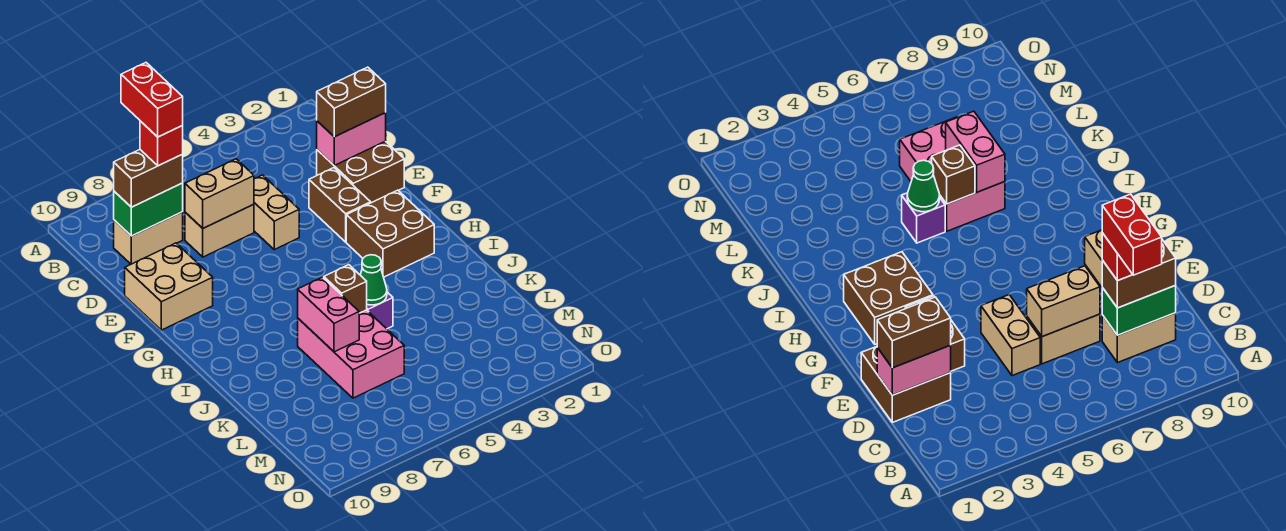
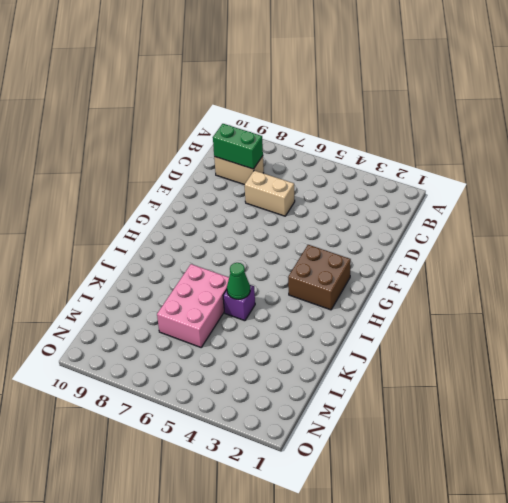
none -> brown 2x2 brick [317,141,404,203]
none -> tan 1x2 brick [254,175,299,250]
none -> brown 1x2 brick [309,168,371,242]

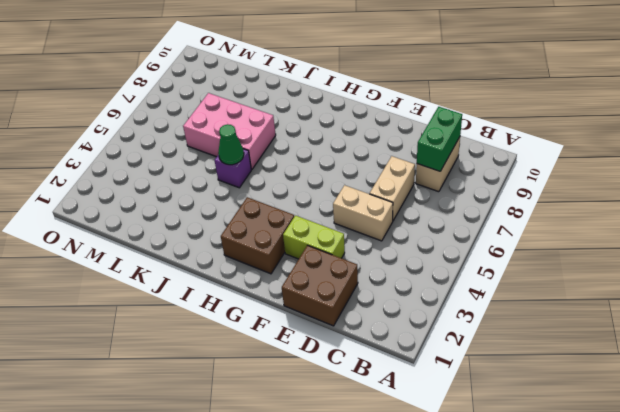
lime 1x2 brick [283,216,345,259] -> brown 1x2 brick [309,168,371,242]
none -> tan 2x2 brick [125,243,213,330]
none -> pink 1x2 brick [317,113,386,165]
none -> tan 1x2 brick [185,159,254,228]

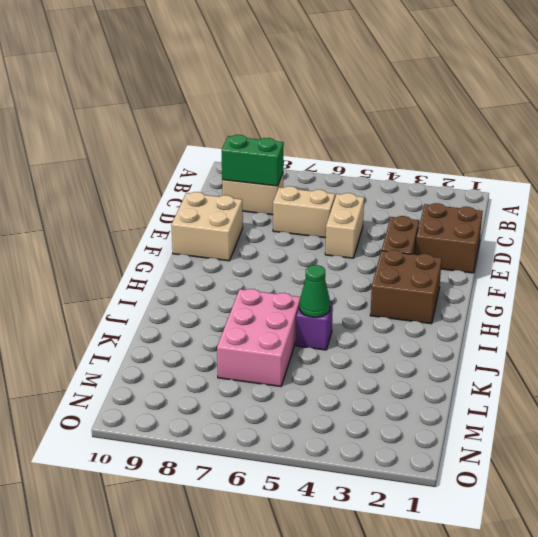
none -> pink 1x2 brick [317,113,386,165]
none -> tan 1x2 brick [185,159,254,228]
none -> brown 1x1 brick [324,265,367,313]

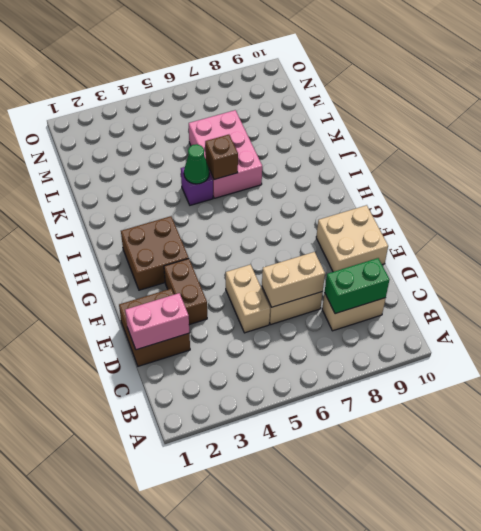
none -> pink 1x2 brick [298,277,359,352]
none -> brown 1x2 brick [114,150,183,207]
none -> brown 1x2 brick [317,67,386,137]

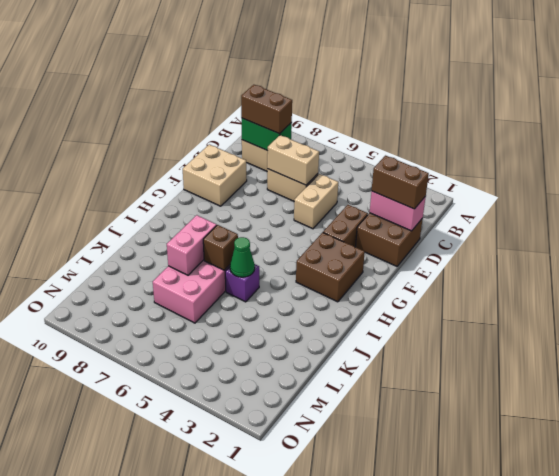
none -> red 1x1 brick [140,121,183,166]
none -> red 1x2 brick [121,63,183,137]

